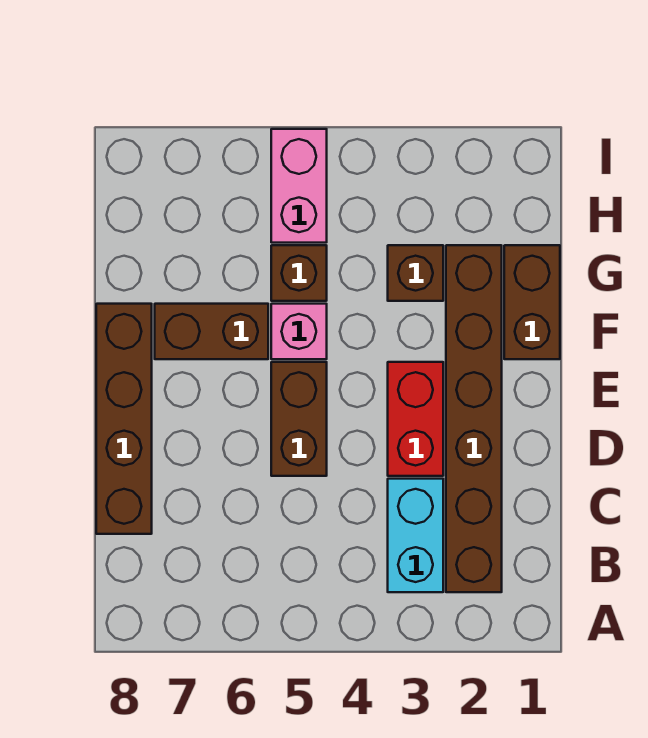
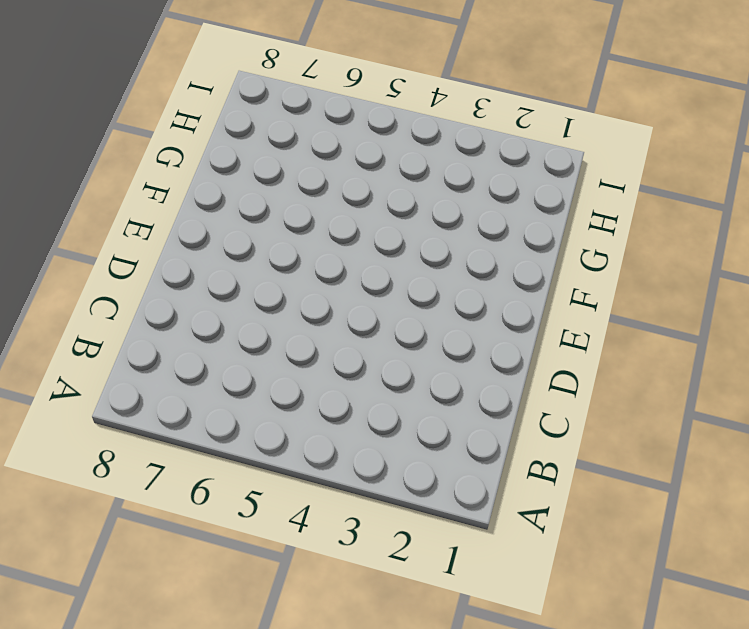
none -> brown 1x6 brick [446,245,502,592]
none -> cyan 1x2 brick [388,479,443,592]

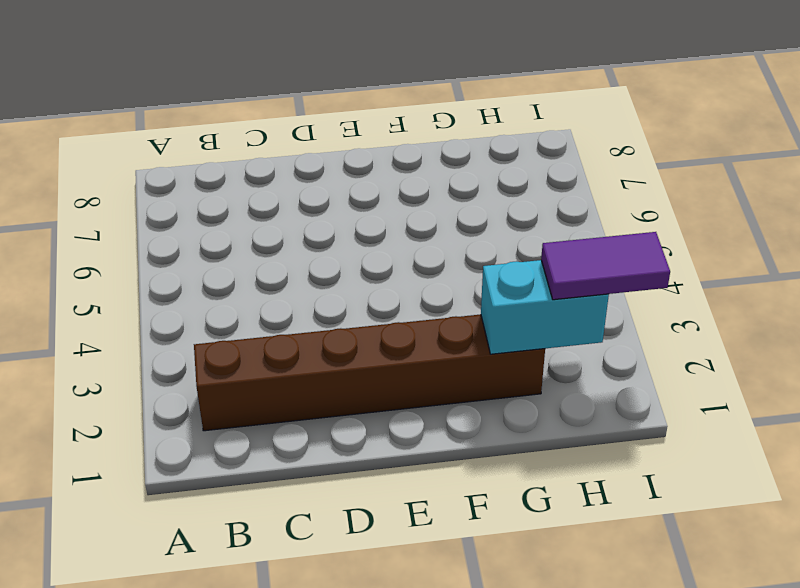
cyan 1x2 brick [481,260,609,354] -> cyan 1x2 brick moved to [388,479,443,592]
purple 1x2 tile [541,232,670,300] -> none
none -> brown 1x4 brick [96,304,152,534]
none -> red 1x2 brick [388,362,443,476]

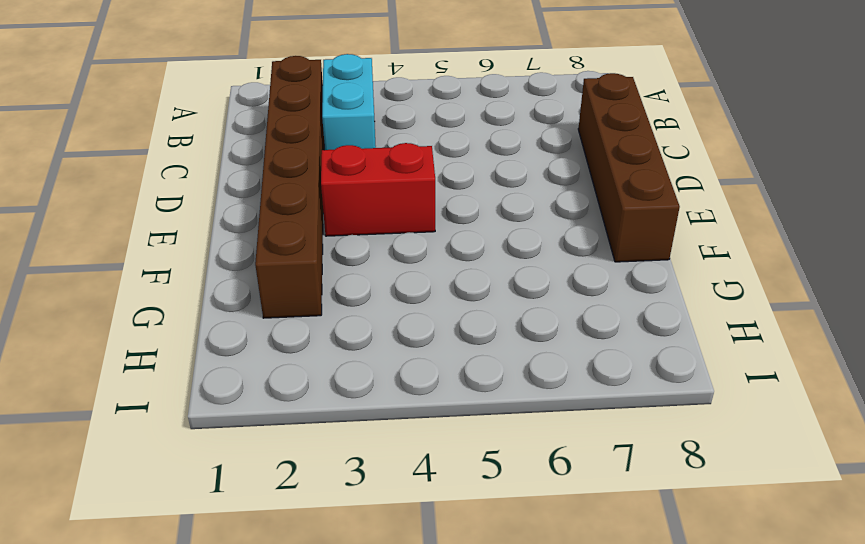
red 1x2 brick [321,143,435,236] -> red 1x2 brick turned to [388,362,443,476]
none -> brown 1x2 brick [271,362,327,476]
none -> brown 1x2 brick [504,245,560,359]

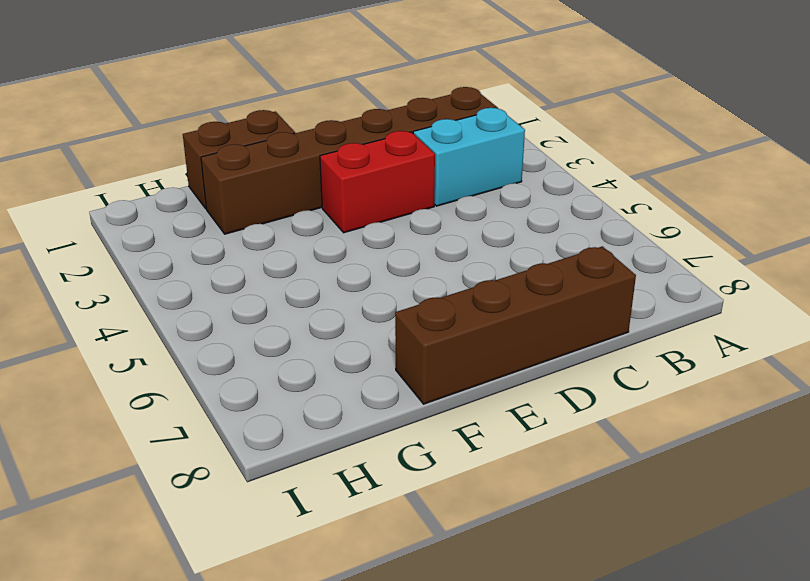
none -> brown 1x2 brick [271,362,327,476]
none -> pink 1x1 brick [271,304,327,359]

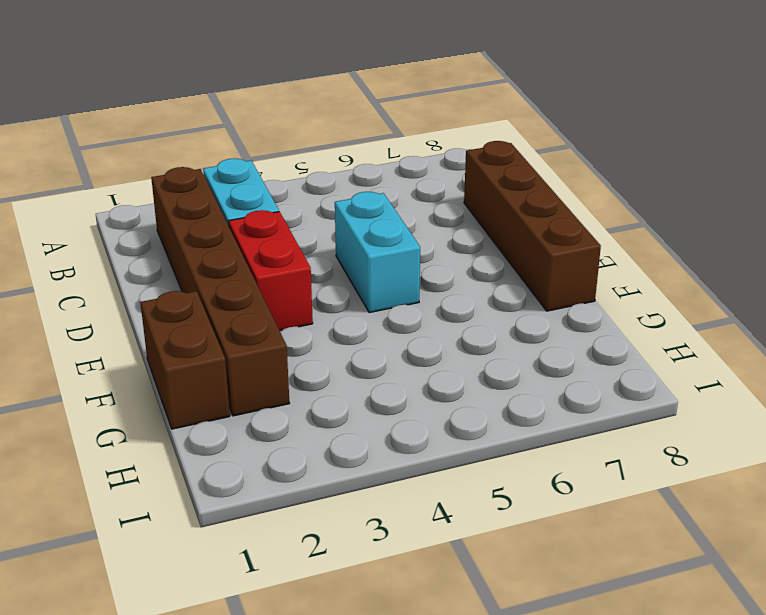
cyan 1x2 brick [335,192,420,313] -> brown 1x2 brick [271,362,327,476]
none -> pink 1x1 brick [271,304,327,359]
none -> brown 1x2 brick [155,304,268,359]

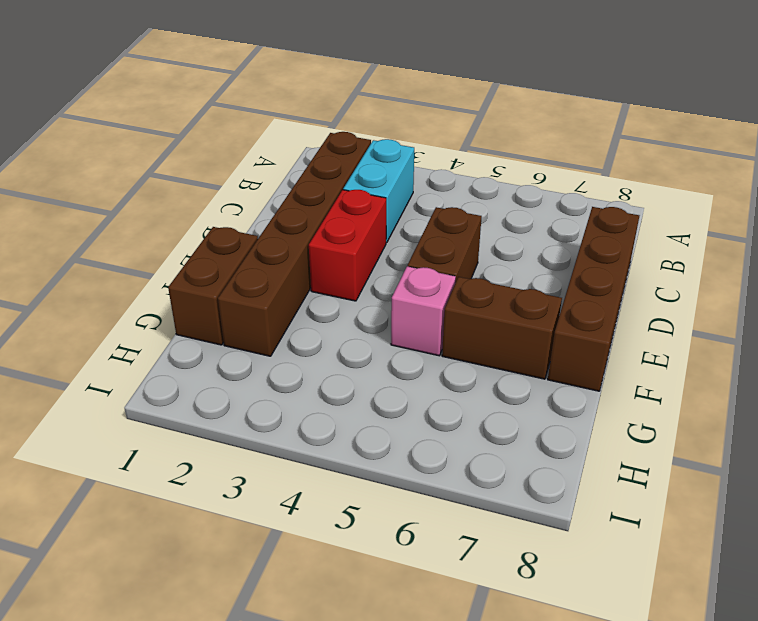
none -> brown 1x1 brick [388,245,443,301]
none -> brown 1x1 brick [271,245,327,301]

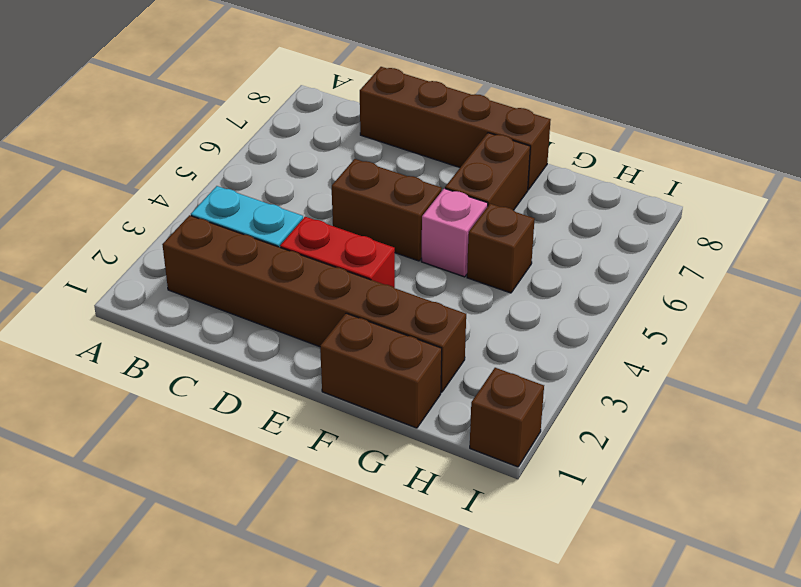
brown 1x1 brick [470,368,544,467] -> brown 1x1 brick moved to [388,245,443,301]
none -> pink 1x2 brick [271,129,327,243]

